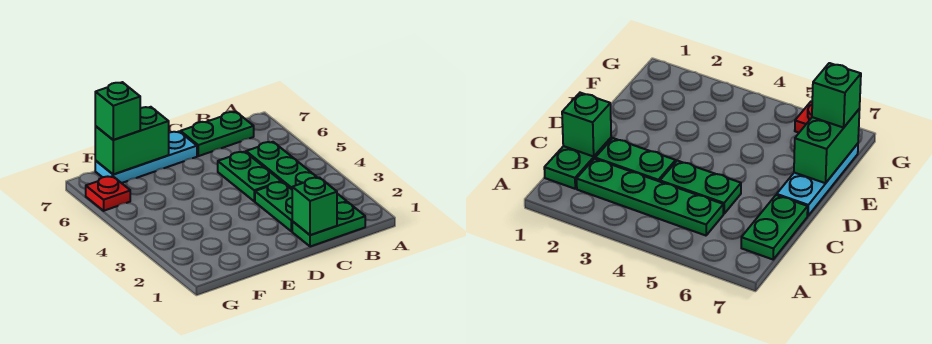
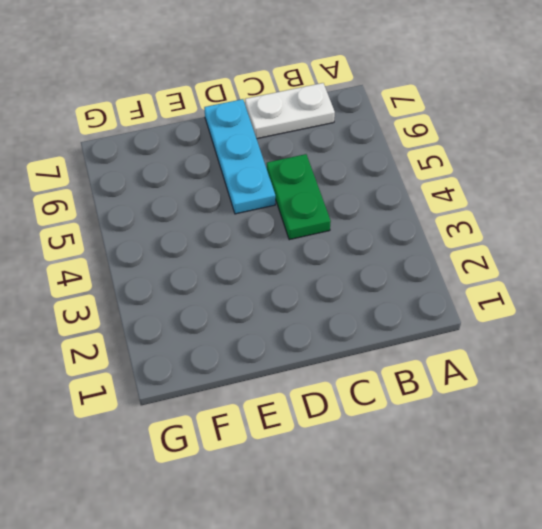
white 1x2 plate [245,83,335,139] -> green 1x2 plate [181,112,254,156]
cyan 1x3 plate [204,99,275,214] -> cyan 1x3 plate turned to [95,132,197,183]
none -> green 1x2 plate [292,202,365,247]
none -> green 1x4 plate [246,142,347,203]

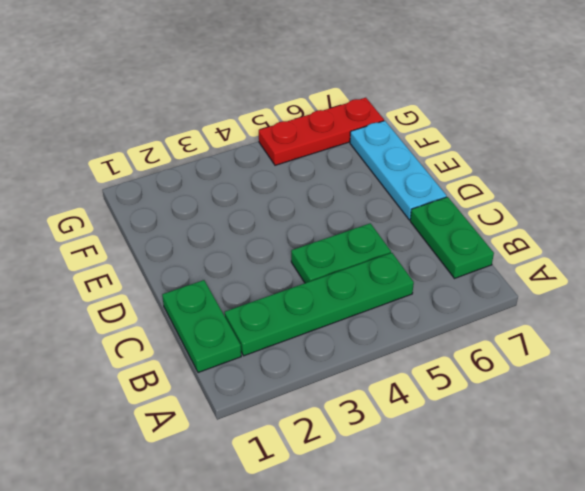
red 1x3 plate [259,98,384,165] -> red 1x1 plate [86,176,130,211]
none -> green 1x2 plate [255,182,292,232]
none -> green 1x1 brick [292,177,337,235]

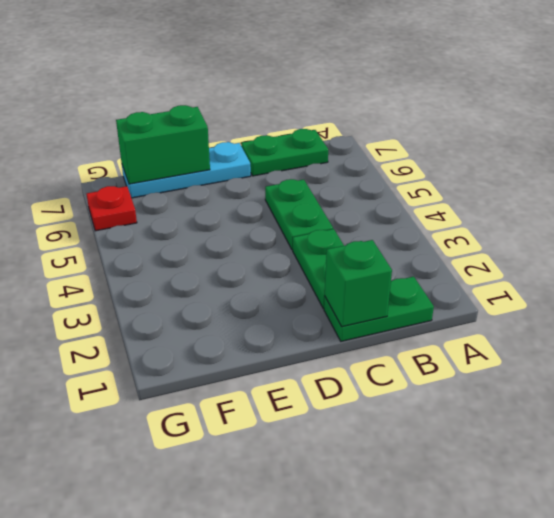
none -> green 1x4 plate [246,142,347,203]
none -> green 1x1 brick [95,82,140,140]

